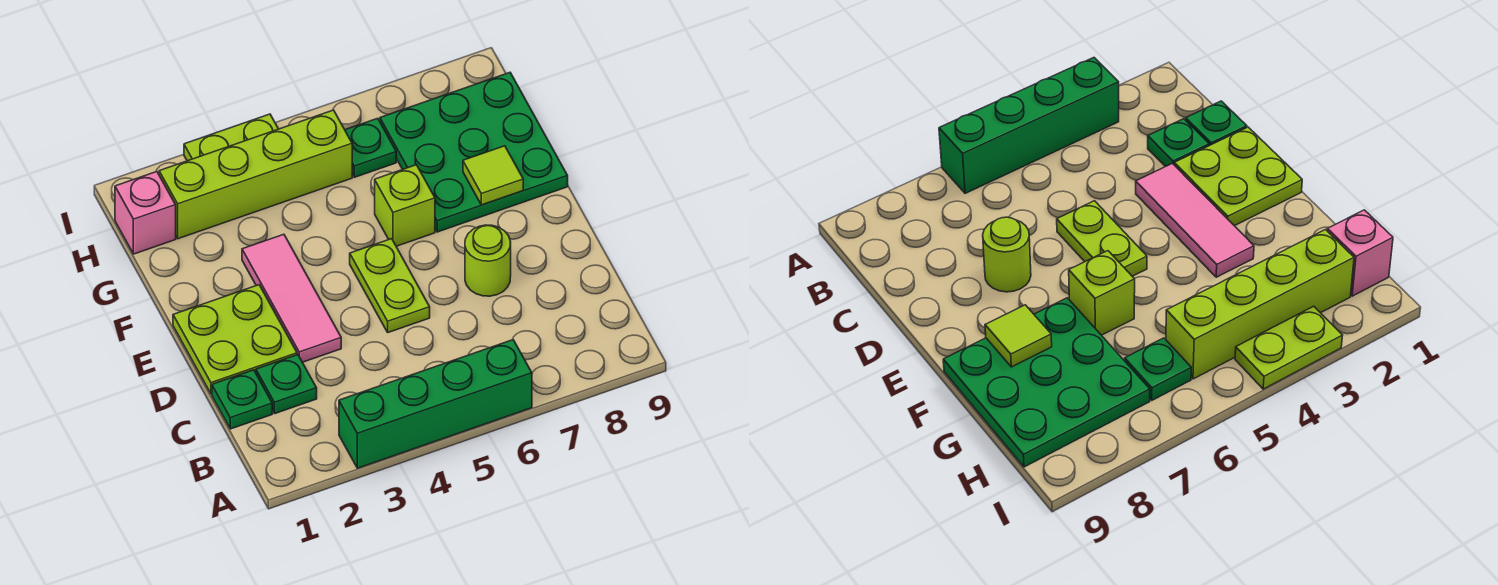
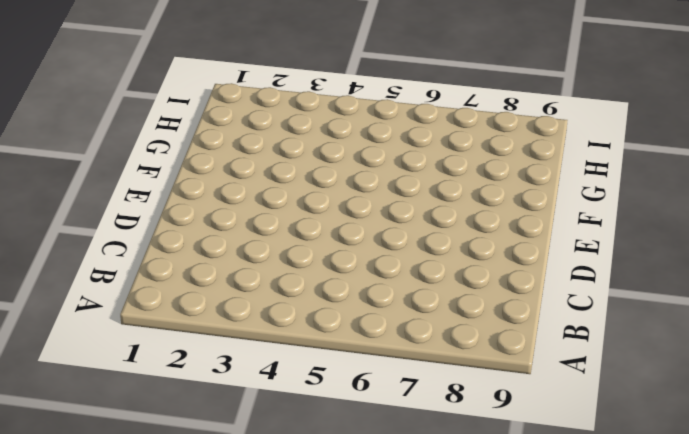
none -> green 1x4 brick [339,340,532,468]
none -> green 1x1 plate [212,370,272,429]
none -> green 1x1 plate [256,355,317,414]

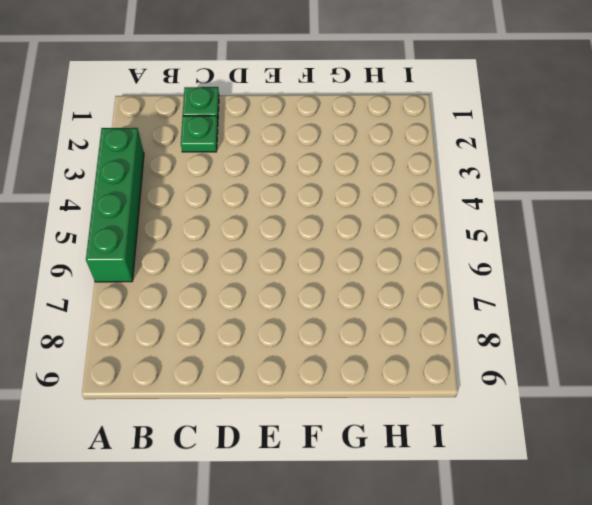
none -> lime 2x2 plate [173,285,297,394]
none -> pink 1x3 tile [242,234,341,362]
none -> lime 1x2 plate [350,239,430,332]

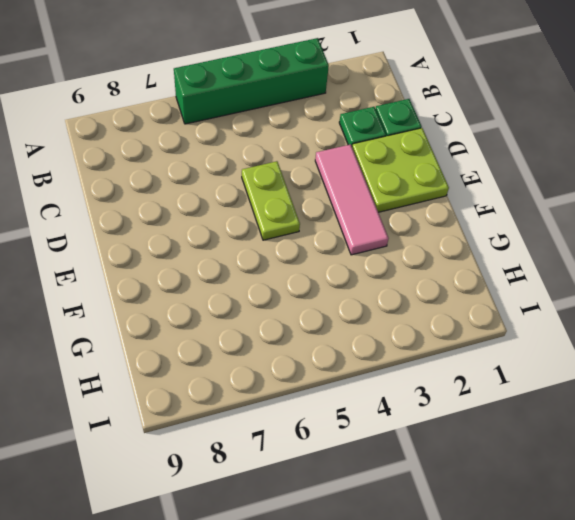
none -> lime 1x1 round brick [465,225,511,296]
none -> lime 1x1 brick [375,165,435,246]
none -> green 3x3 plate [380,73,568,232]

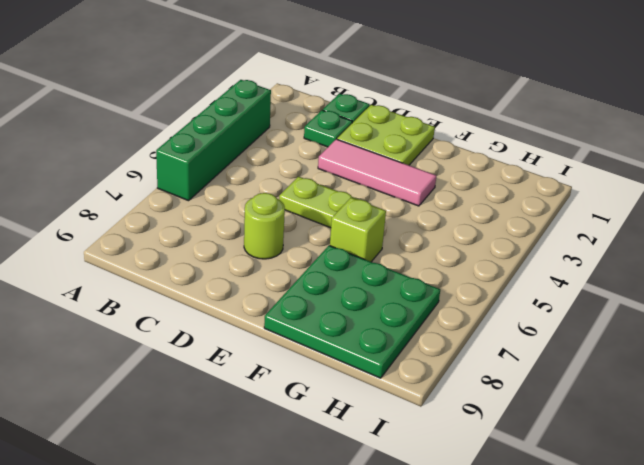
none -> pink 1x1 brick [115,171,176,254]
none -> lime 1x4 brick [159,110,352,239]
none -> green 1x1 plate [345,118,396,177]

